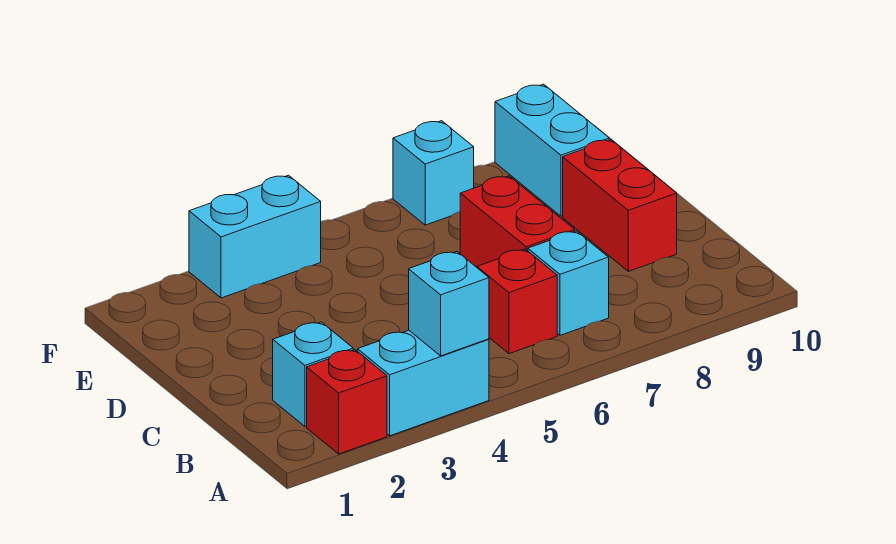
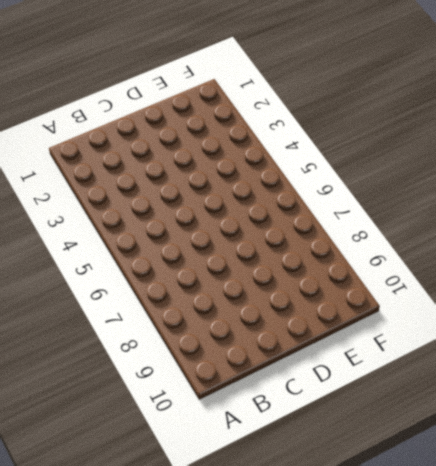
none -> red 1x1 brick [307,350,387,454]
none -> cyan 1x2 brick [358,330,489,436]

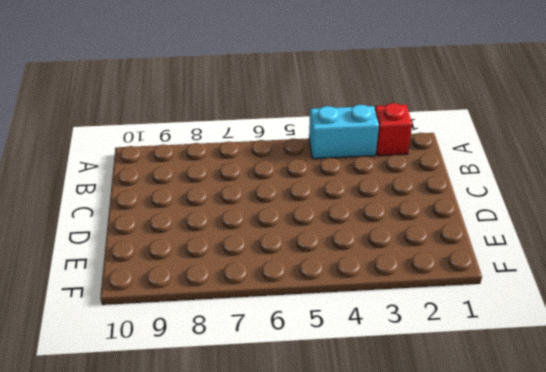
none -> cyan 1x1 brick [273,322,353,426]
none -> red 1x1 brick [477,249,557,354]

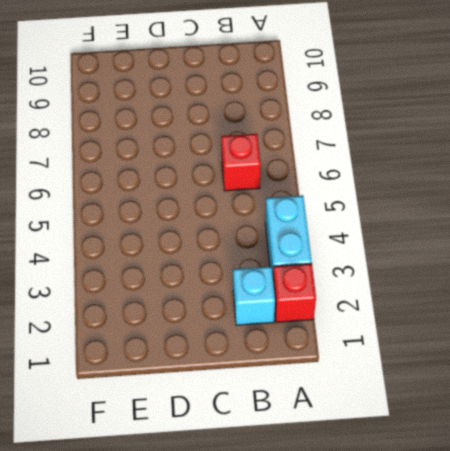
none -> cyan 1x1 brick [528,231,609,335]
none -> red 1x2 brick [460,176,575,267]

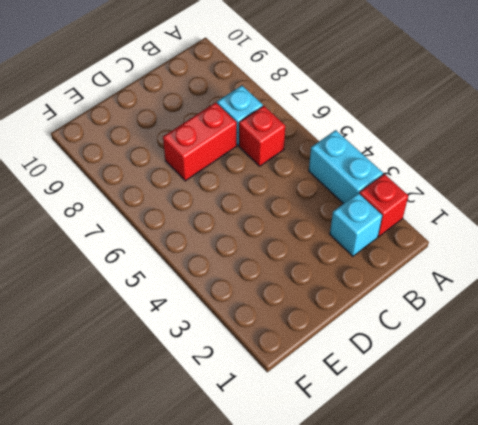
none -> red 1x2 brick [563,140,677,271]
none -> cyan 1x2 brick [495,84,609,216]

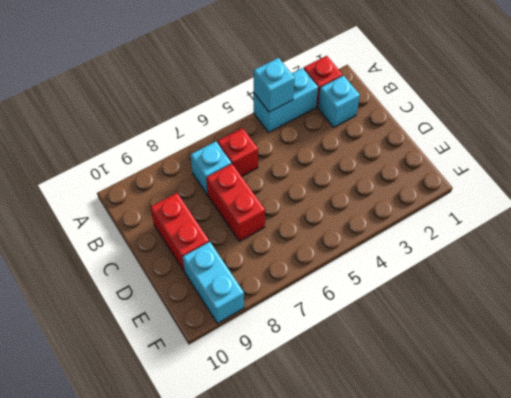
none -> cyan 1x2 brick [189,175,321,298]
none -> cyan 1x1 brick [393,121,474,225]

